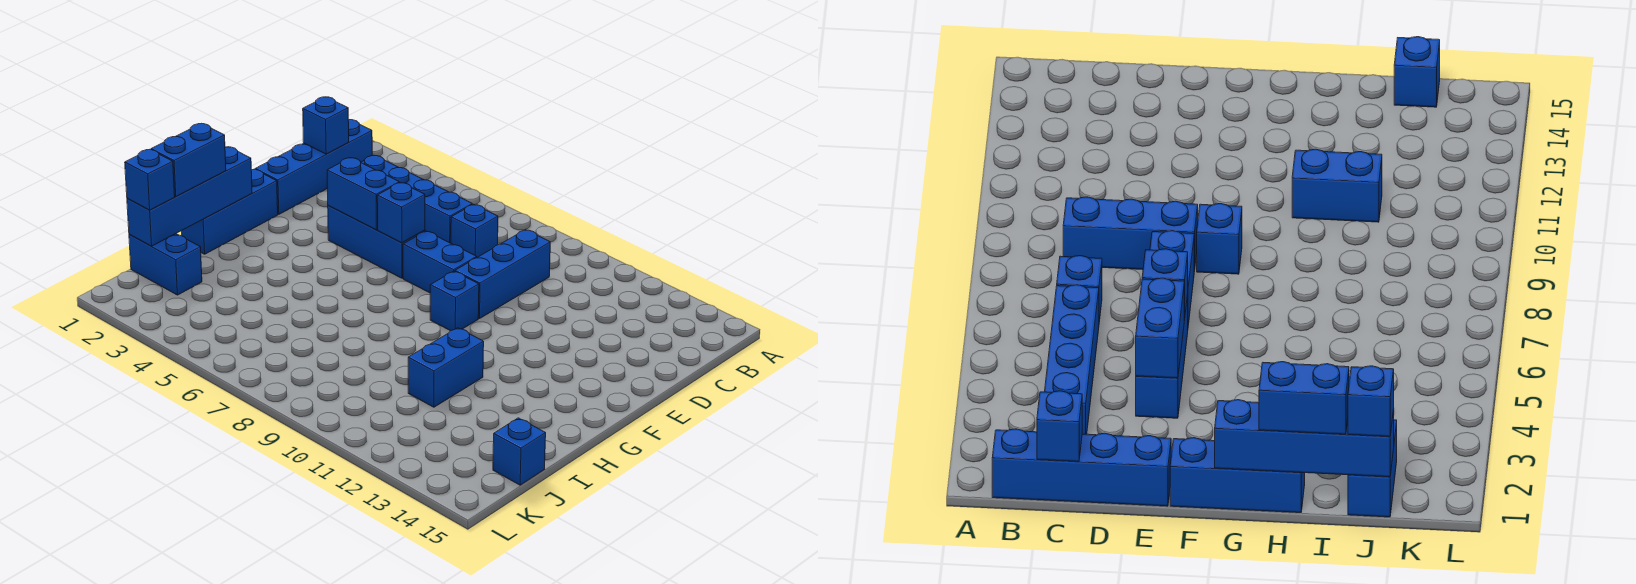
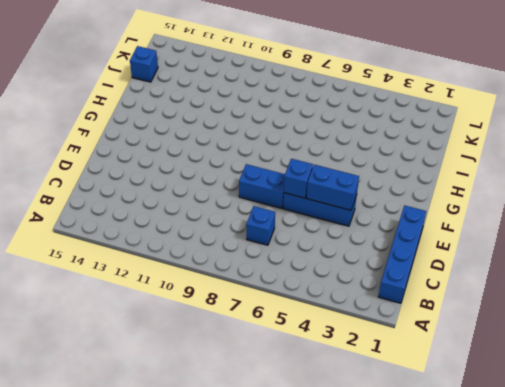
none -> blue 1x4 brick [361,156,472,243]
none -> blue 1x3 brick [455,230,550,319]
none -> blue 1x3 brick [182,169,278,254]

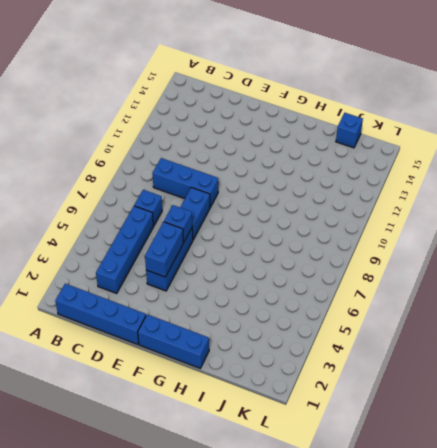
none -> blue 1x1 brick [430,271,479,331]
none -> blue 1x2 brick [408,328,484,407]
none -> blue 1x2 brick [129,234,202,295]

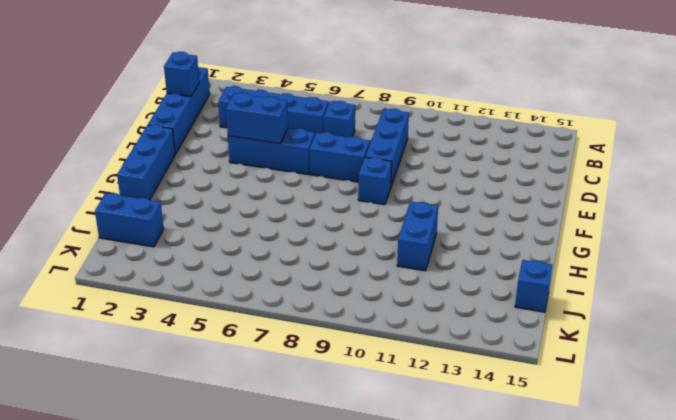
none -> blue 1x1 brick [377,182,425,243]
none -> blue 1x4 brick [127,147,252,246]
none -> blue 1x2 brick [151,124,226,197]

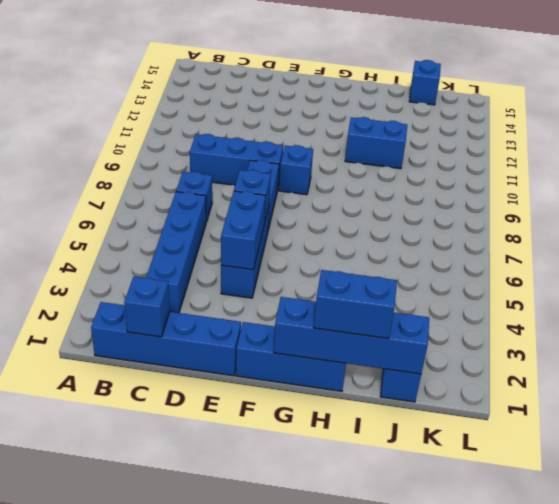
none -> blue 1x1 brick [125,150,175,210]

